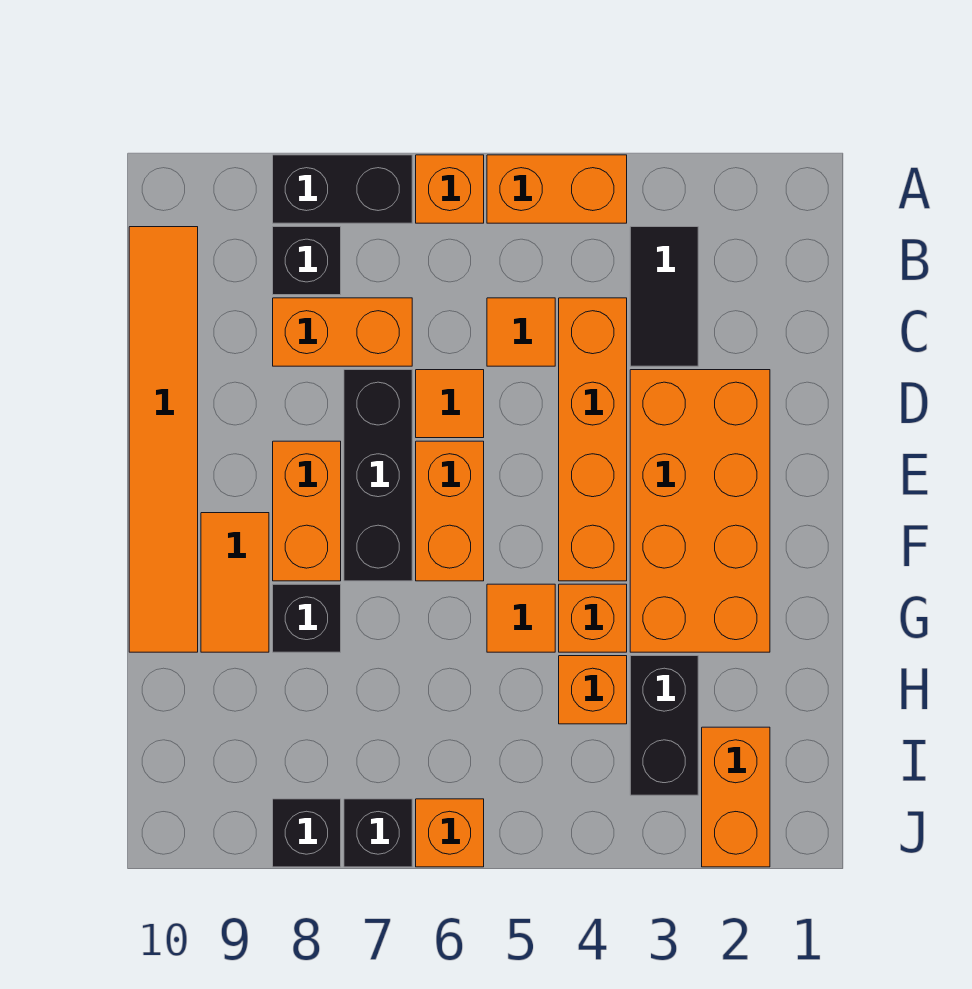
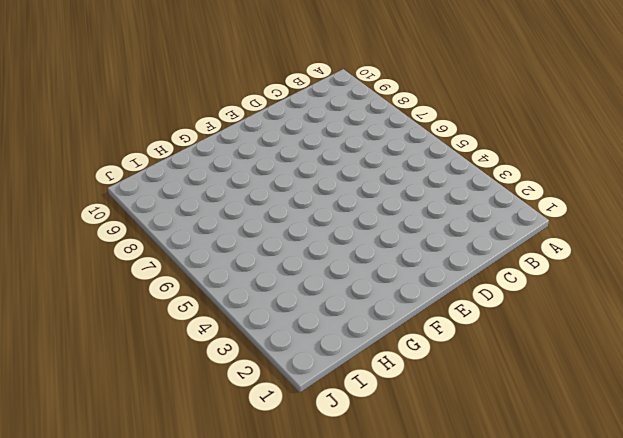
none -> orange 1x2 brick [487,155,627,223]
none -> orange 1x1 brick [416,155,484,223]
none -> black 1x2 brick [273,155,412,223]

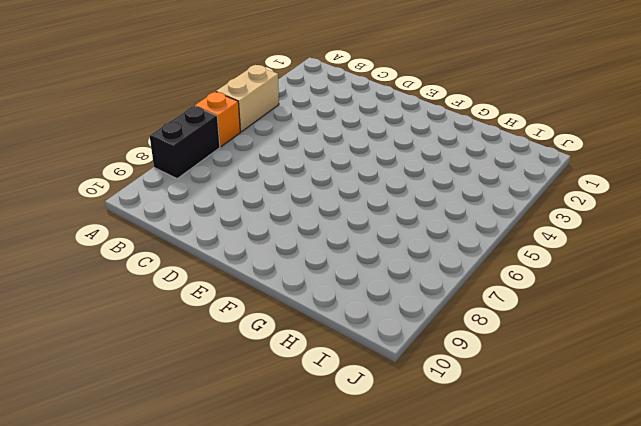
tan 1x2 brick [216,65,279,132] -> orange 1x2 brick [487,155,627,223]
none -> black 1x2 tile [630,227,698,366]
none -> black 1x1 brick [273,227,341,295]
none -> orange 1x6 tile [129,227,198,652]

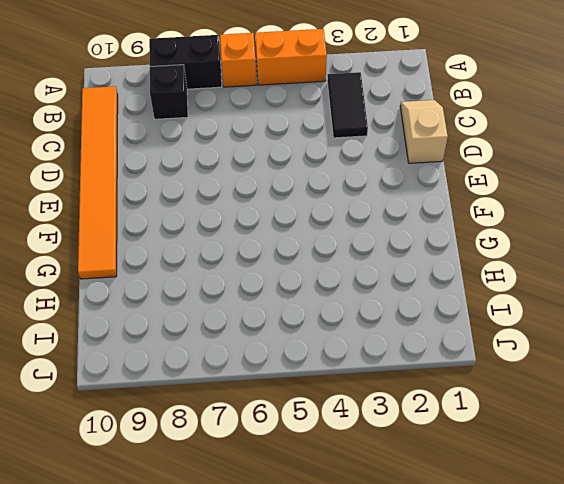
tan 1x2 slope [400,100,448,163] -> none
none -> orange 1x4 brick [559,298,627,581]
none -> orange 1x1 tile [487,298,555,366]
none -> orange 1x2 brick [273,298,412,366]

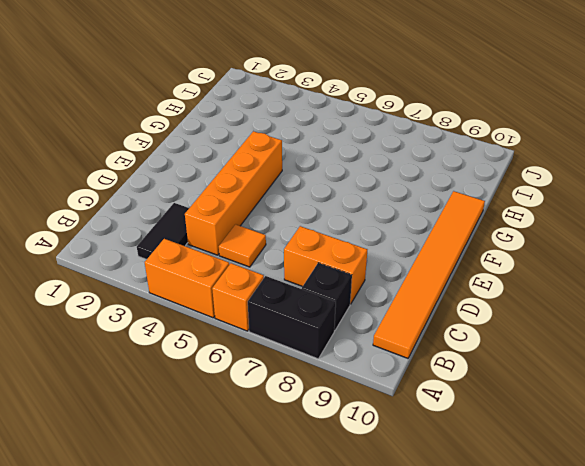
none -> orange 2x4 brick [630,370,770,652]
none -> orange 1x1 tile [416,370,484,438]
none -> black 1x3 brick [344,370,412,581]

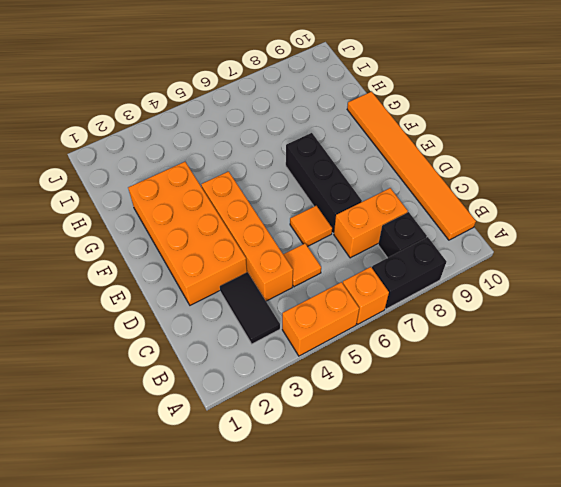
none -> orange 1x2 brick [416,441,484,581]
none -> orange 1x2 brick [273,441,341,581]
none -> orange 1x2 tile [201,513,269,652]

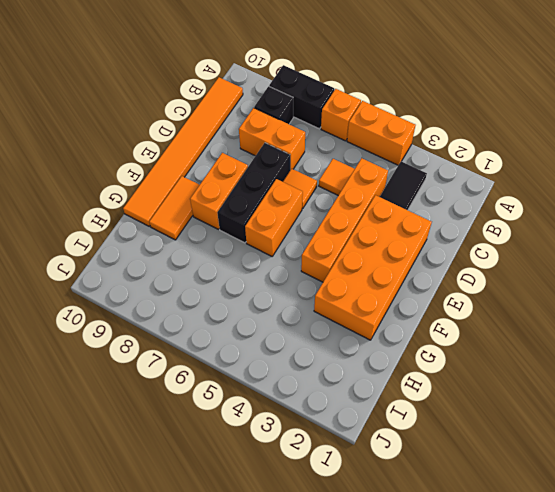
none -> orange 1x1 brick [559,584,627,652]
none -> orange 1x1 tile [487,584,555,652]
none -> black 1x1 brick [273,584,341,652]

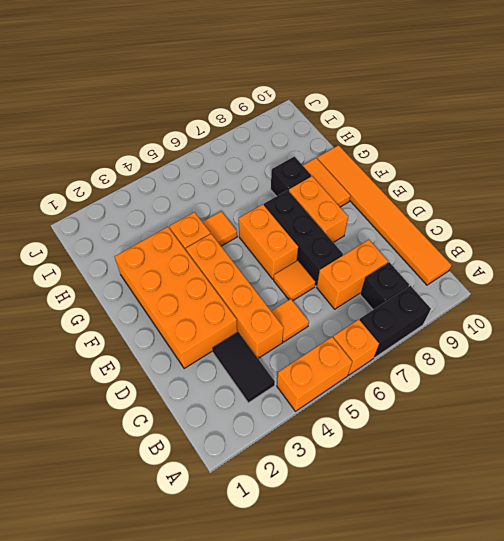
none -> black 1x2 brick [630,656,698,795]
none -> orange 1x1 brick [559,656,627,724]
none -> orange 1x2 brick [702,727,770,867]

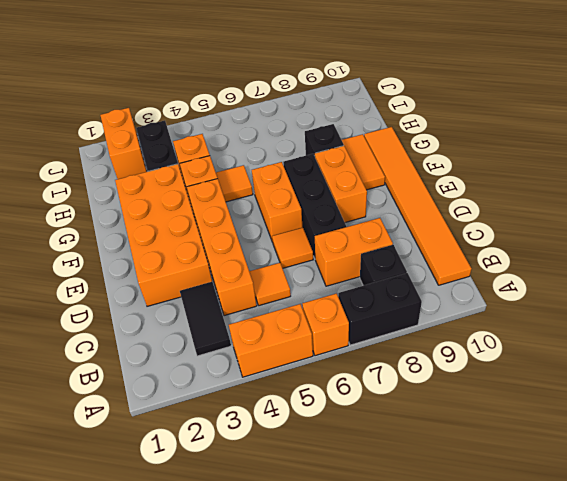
none -> orange 1x1 brick [416,799,484,867]
none -> black 1x1 brick [344,799,412,867]
none -> black 1x1 brick [273,799,341,867]

